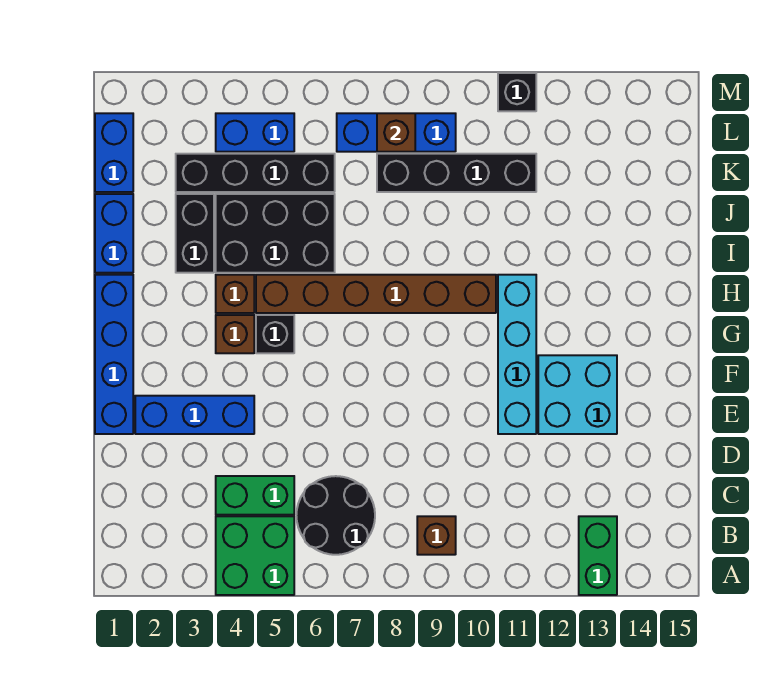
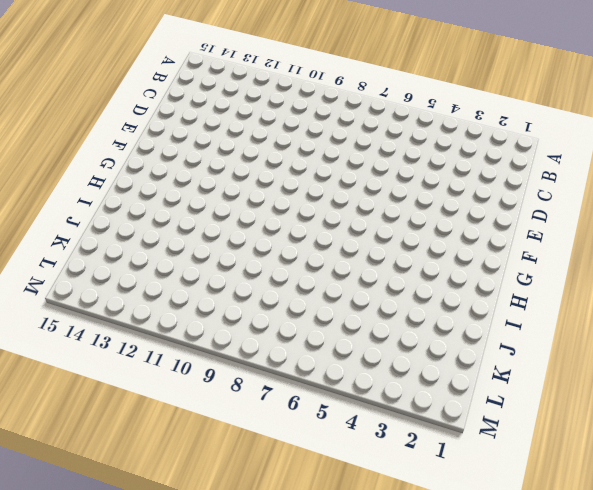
none -> green 2x2 brick [216,516,294,595]
none -> green 1x2 brick [579,516,617,595]
none -> black 2x2 round brick [296,476,375,555]

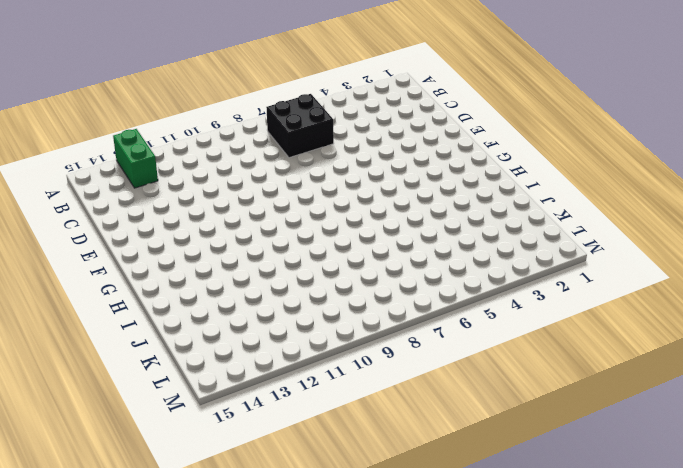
black 2x2 brick [266,94,334,158] -> black 2x2 round brick [296,476,375,555]
none -> green 2x2 brick [216,516,294,595]
none -> brown 1x1 brick [417,516,456,555]
none -> green 1x2 brick [216,476,294,515]

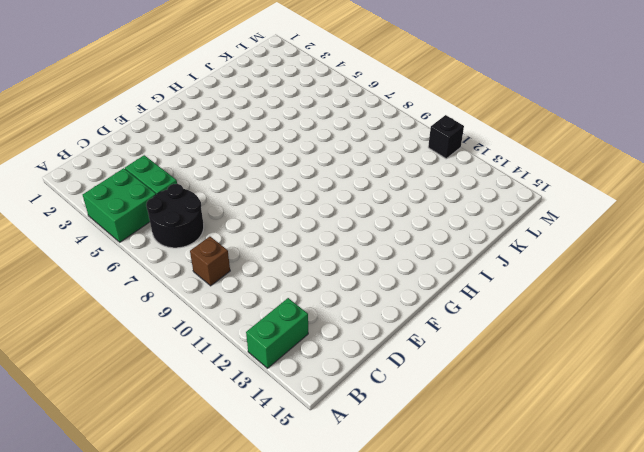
none -> blue 1x4 brick [95,275,133,434]
none -> blue 1x3 brick [135,396,254,434]
none -> cyan 1x4 brick [498,275,536,434]

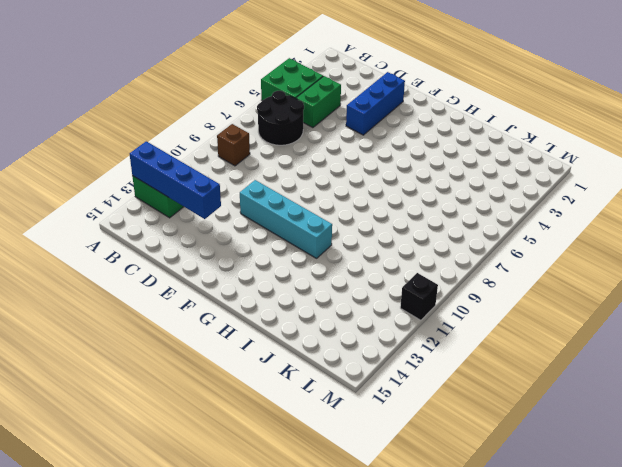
blue 1x4 brick [130,141,221,219] -> blue 1x4 brick moved to [95,275,133,434]
none -> cyan 2x2 brick [538,355,617,434]
none -> brown 1x1 brick [216,315,254,353]
none -> black 1x1 brick [256,315,294,353]

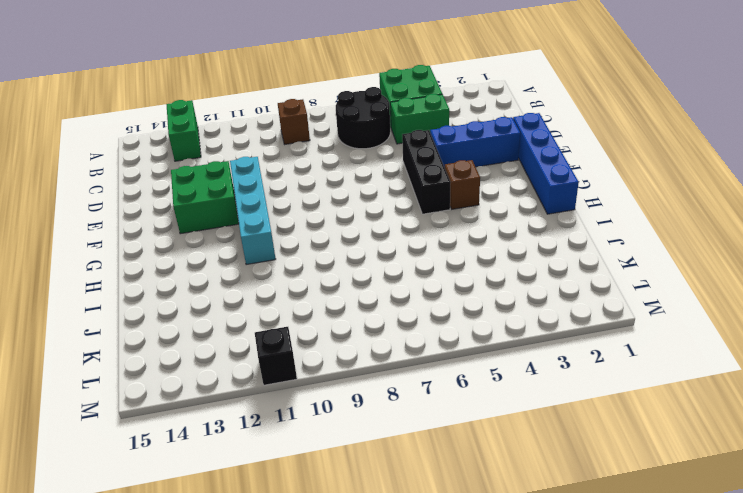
black 1x3 brick [402,130,451,214] -> black 1x1 brick [256,315,294,353]
green 2x2 brick [171,161,239,234] -> cyan 2x2 brick [538,355,617,434]
none -> brown 1x1 brick [216,275,254,313]
none -> brown 1x6 brick [256,275,496,313]
none -> blue 1x2 brick [95,194,133,273]

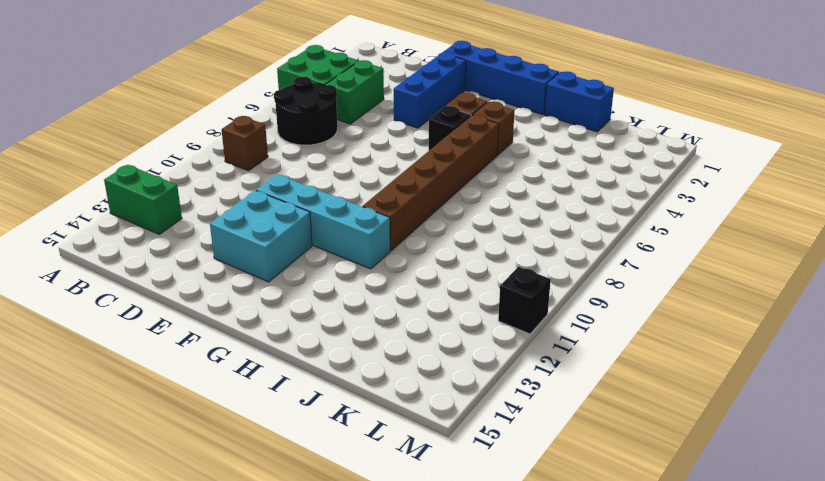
none -> black 1x2 brick [176,194,214,273]
none -> black 2x3 brick [216,194,335,273]
none -> blue 1x2 brick [95,113,133,192]

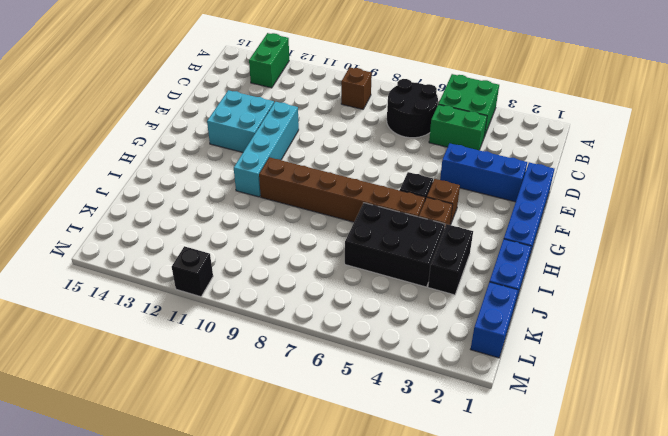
none -> black 1x4 brick [176,154,335,192]
none -> black 1x4 brick [377,154,536,192]
none -> blue 1x2 brick [216,113,294,152]

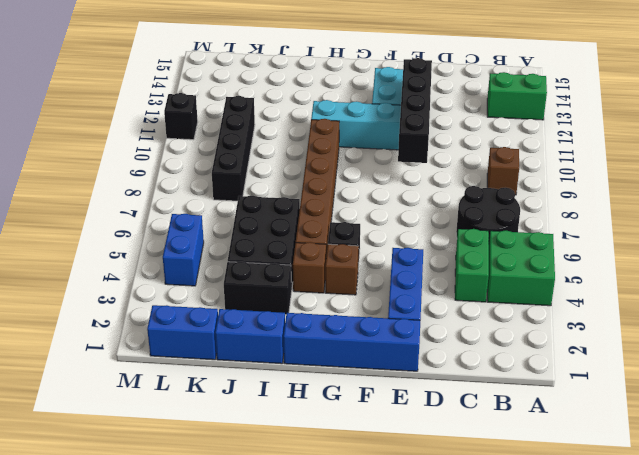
black 1x4 brick [398,58,432,163] -> black 1x4 brick moved to [176,154,335,192]
none -> blue 1x3 brick [337,113,456,152]
none -> brown 1x1 brick [377,113,415,152]

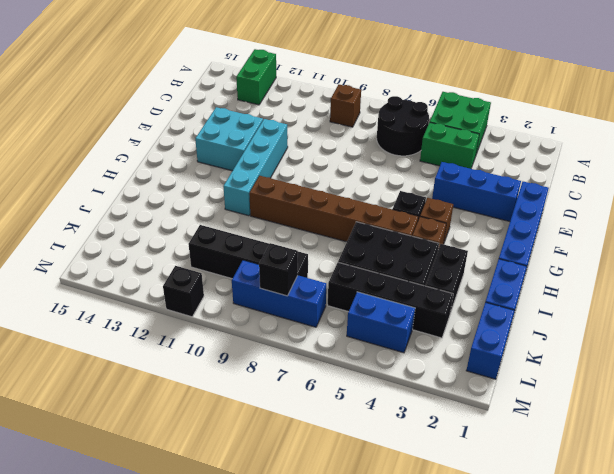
black 1x1 brick [259,243,298,296] -> brown 1x1 brick [377,113,415,152]

